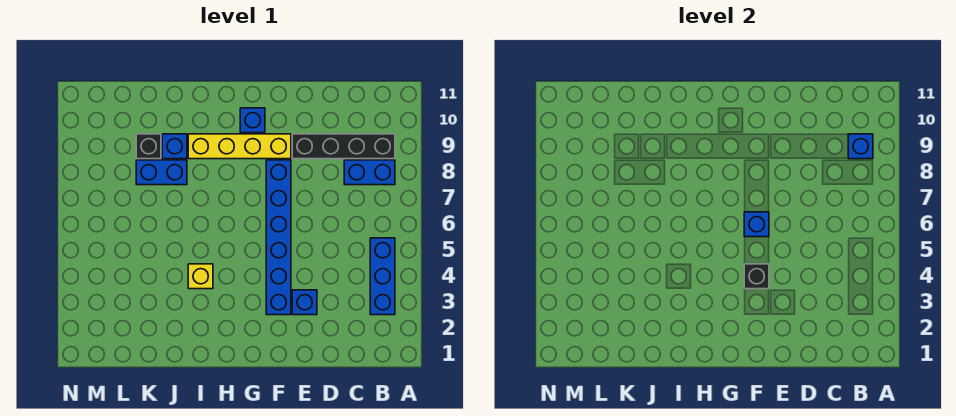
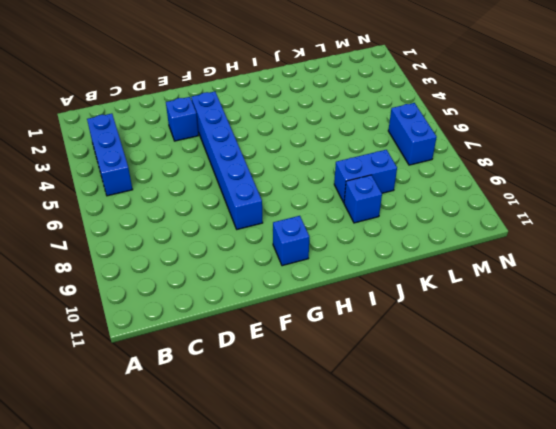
blue 1x2 brick [388,103,437,165] -> blue 1x2 brick turned to [344,160,395,185]
none -> black 1x4 brick [292,134,395,159]
none -> yellow 1x4 brick [188,134,291,159]
none -> yellow 1x1 brick [188,264,213,289]

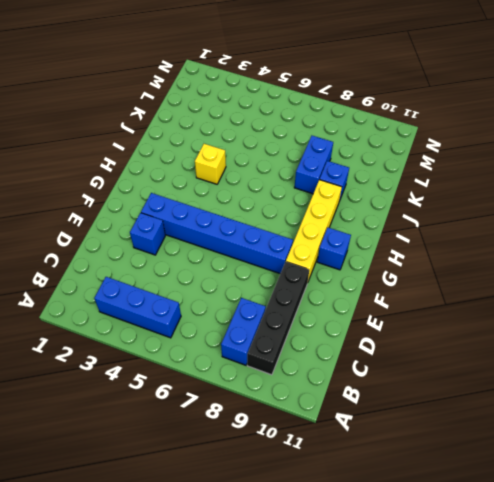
none -> black 1x1 brick [136,134,161,159]
none -> blue 1x1 brick [848,134,873,159]
none -> black 1x1 brick [744,264,769,289]

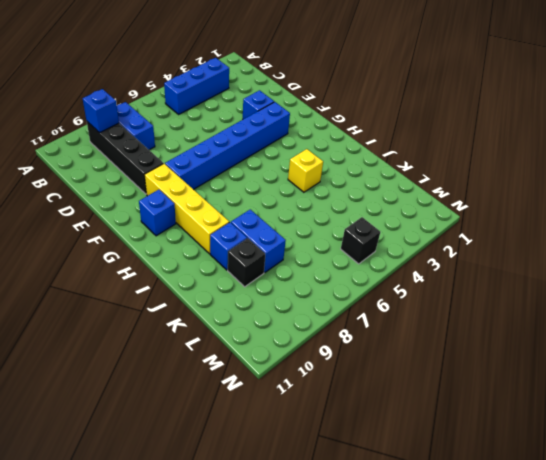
black 1x1 brick [341,217,380,264] -> black 1x1 brick moved to [744,264,769,289]
none -> blue 1x1 brick [744,212,769,237]

